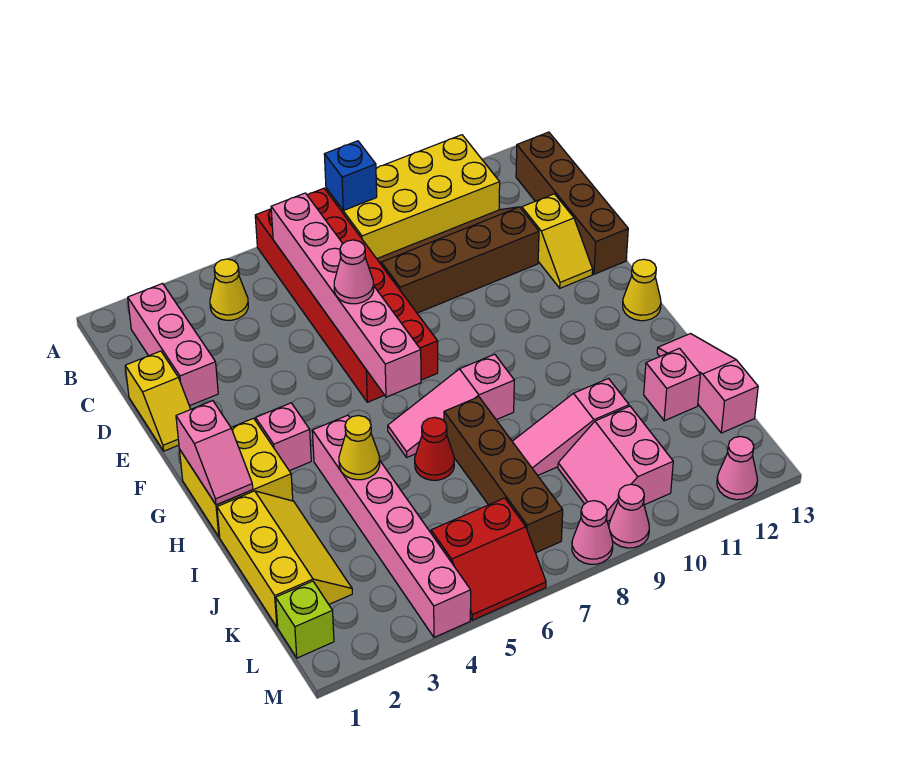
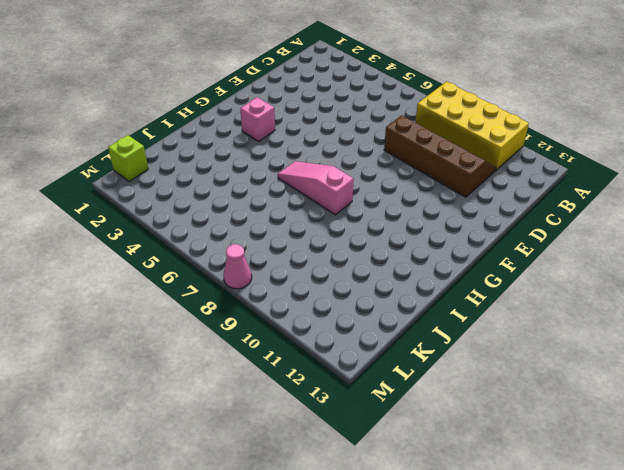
none -> red 2x6 brick [255,188,438,402]
none -> pink 1x3 brick [128,284,218,406]
none -> yellow 1x1 cone [210,259,248,320]
none -> brown 1x4 brick [516,132,628,274]

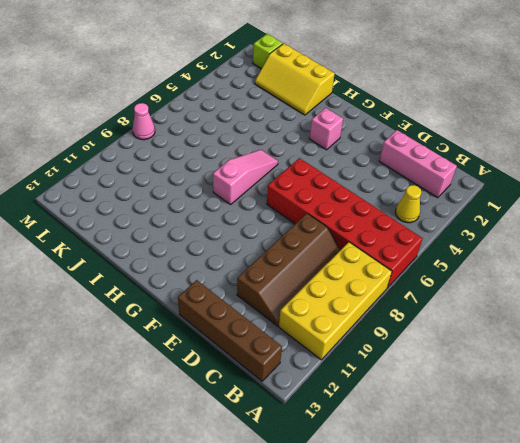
none -> yellow 1x2 slope [125,351,191,451]
none -> yellow 1x2 slope [522,194,593,288]
none -> yellow 2x2 brick [179,418,293,537]
none -> yellow 1x1 cone [623,259,661,321]

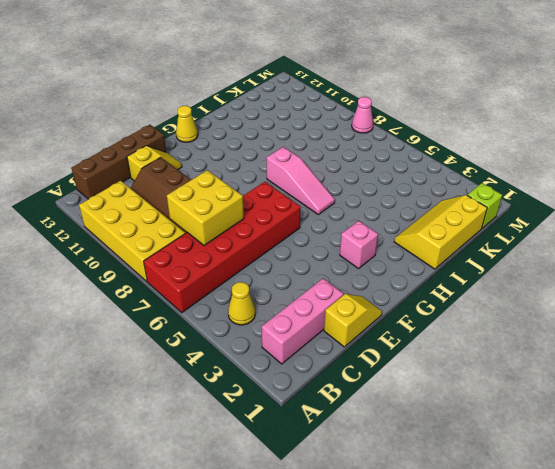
yellow 2x2 brick [167,170,244,246] -> yellow 2x2 brick moved to [179,418,293,537]
none -> pink 1x6 brick [312,415,471,637]
none -> red 1x1 cone [415,417,454,480]
none -> brown 1x4 brick [444,397,563,553]
none -> pink 1x3 slope [657,334,758,433]

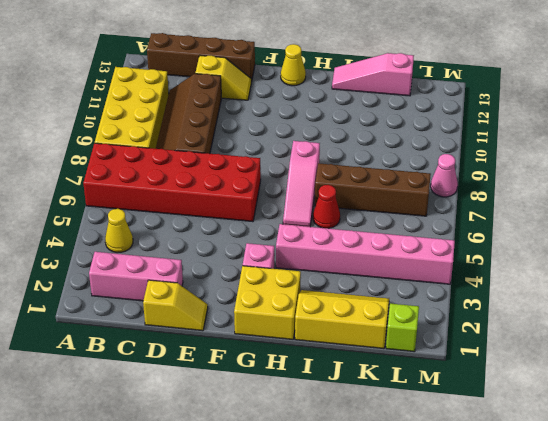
none -> pink 1x3 slope [512,379,629,476]
none -> pink 1x1 brick [644,348,700,421]
none -> pink 2x2 slope [558,406,673,521]
none -> red 2x2 slope [431,498,546,620]

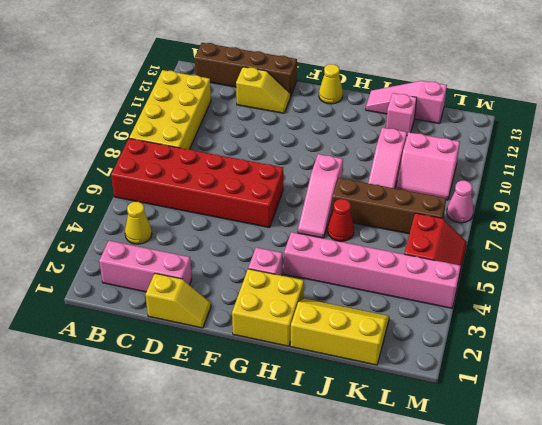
none -> brown 2x4 slope [377,207,539,313]
none -> lime 1x1 brick [276,581,334,658]
none -> pink 1x1 cone [609,484,649,548]
none -> pink 1x1 cone [717,436,758,500]

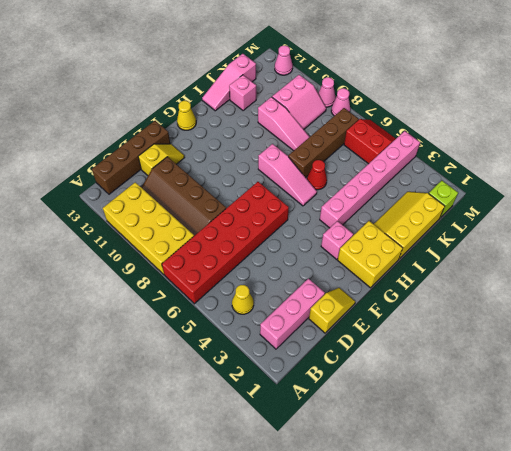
none -> blue 1x1 brick [324,141,377,210]
none -> pink 1x6 brick [271,193,421,397]
none -> pink 1x2 slope [176,401,253,505]
none -> yellow 1x1 cone [339,416,380,480]

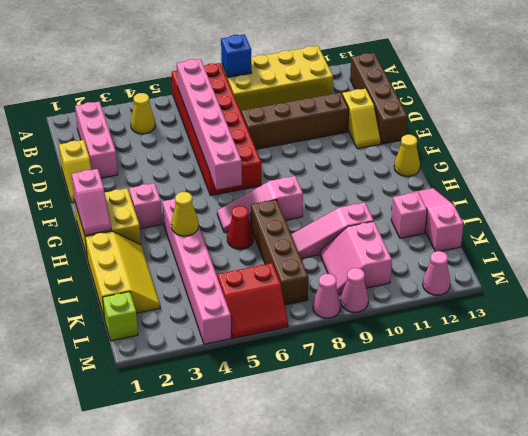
none -> pink 1x1 cone [334,240,374,304]

